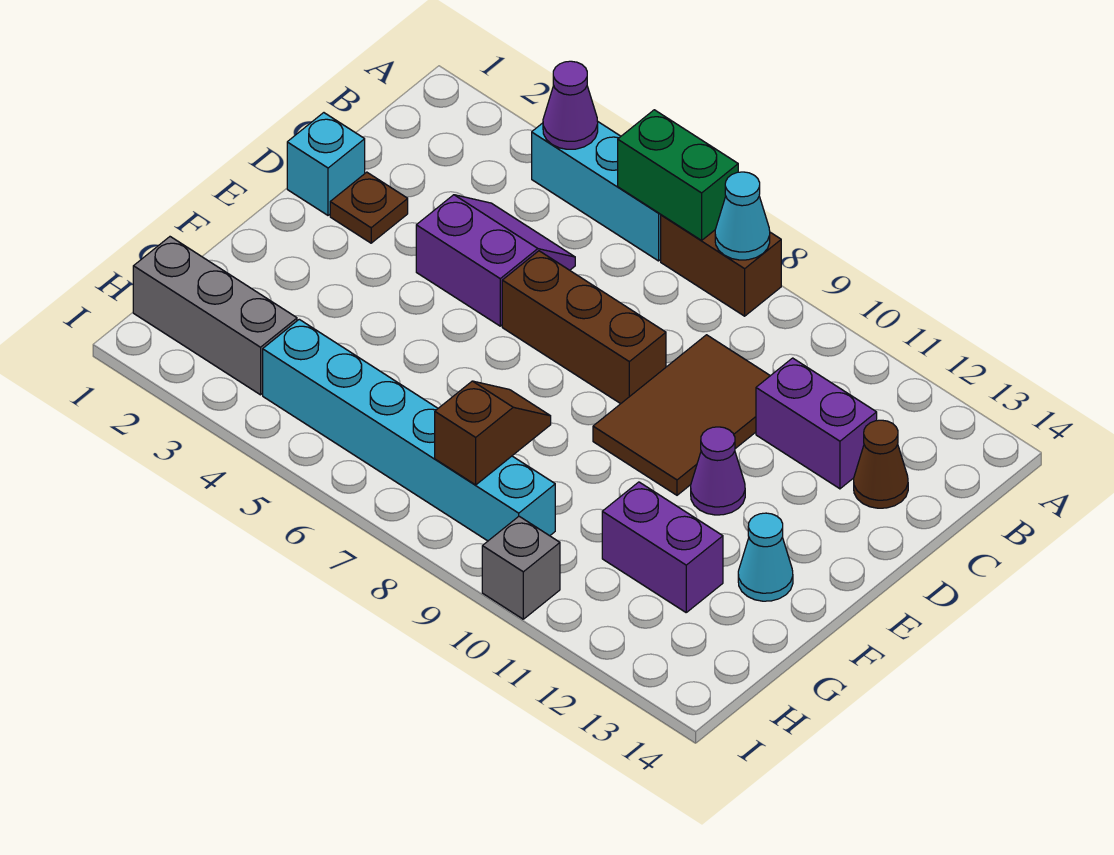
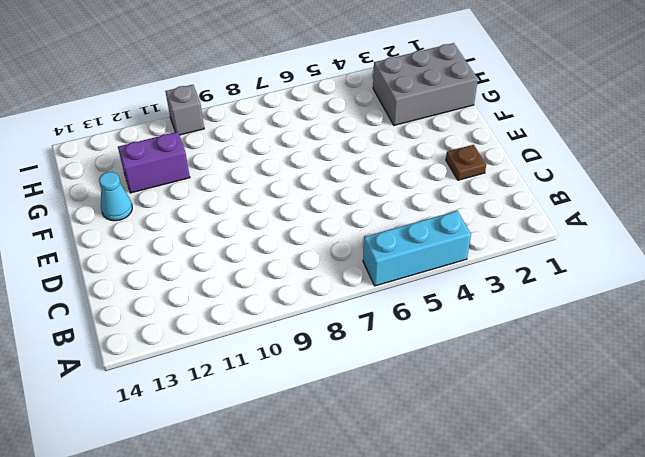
grey 2x3 brick [373,43,478,125] -> grey 1x3 brick [133,237,297,395]
none -> brown 1x2 brick [661,215,781,316]
none -> purple 2x2 slope [416,195,575,326]
none -> brown 2x3 tile [593,335,770,495]

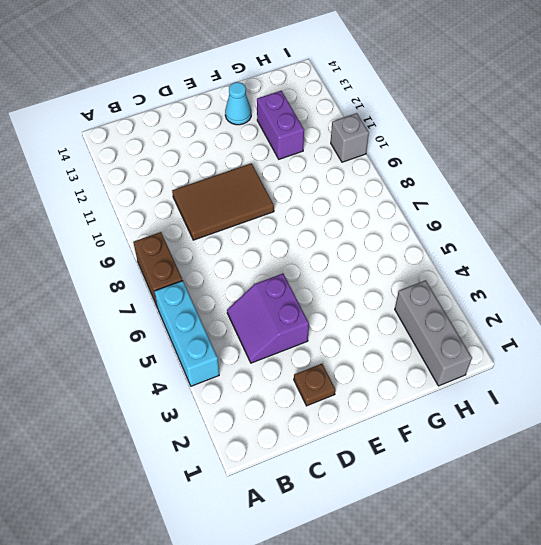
none -> purple 1x2 brick [756,358,877,489]
none -> brown 1x1 cone [854,420,908,508]
none -> cyan 1x1 brick [287,113,365,215]

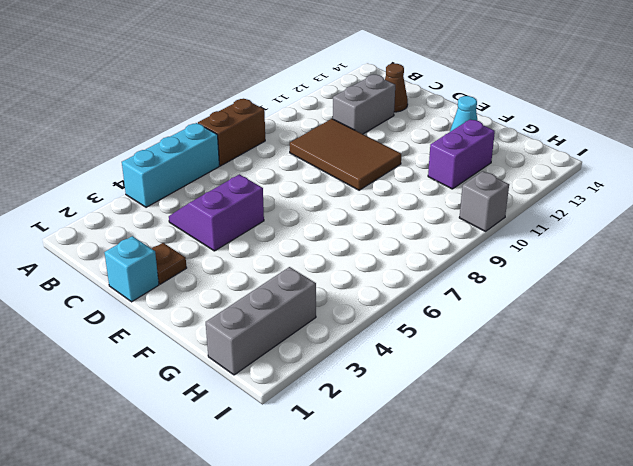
grey 1x2 brick [333,75,395,134] -> purple 1x2 brick [756,358,877,489]
none -> brown 1x3 brick [502,251,666,404]
none -> purple 1x1 cone [691,427,745,515]
none -> cyan 1x6 brick [263,319,555,541]

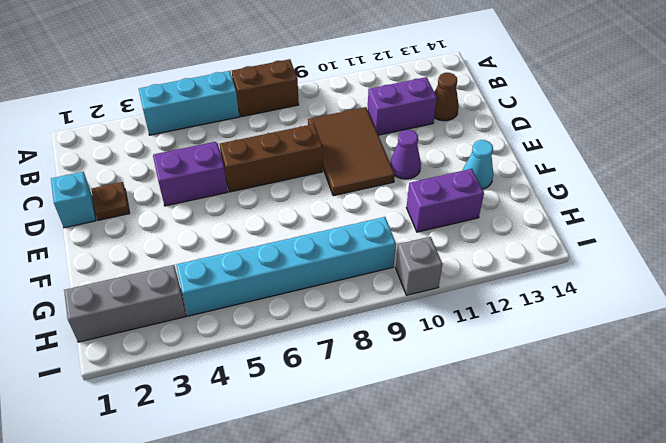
none -> purple 1x1 cone [543,61,598,149]
none -> green 1x2 brick [618,110,738,240]
none -> cyan 1x1 cone [715,172,770,260]

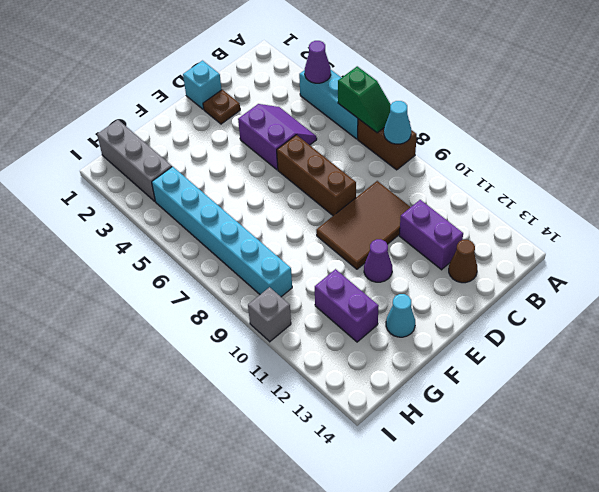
green 1x2 slope [338,66,391,133] -> green 1x2 brick [618,110,738,240]
none -> brown 1x2 slope [435,381,551,485]

